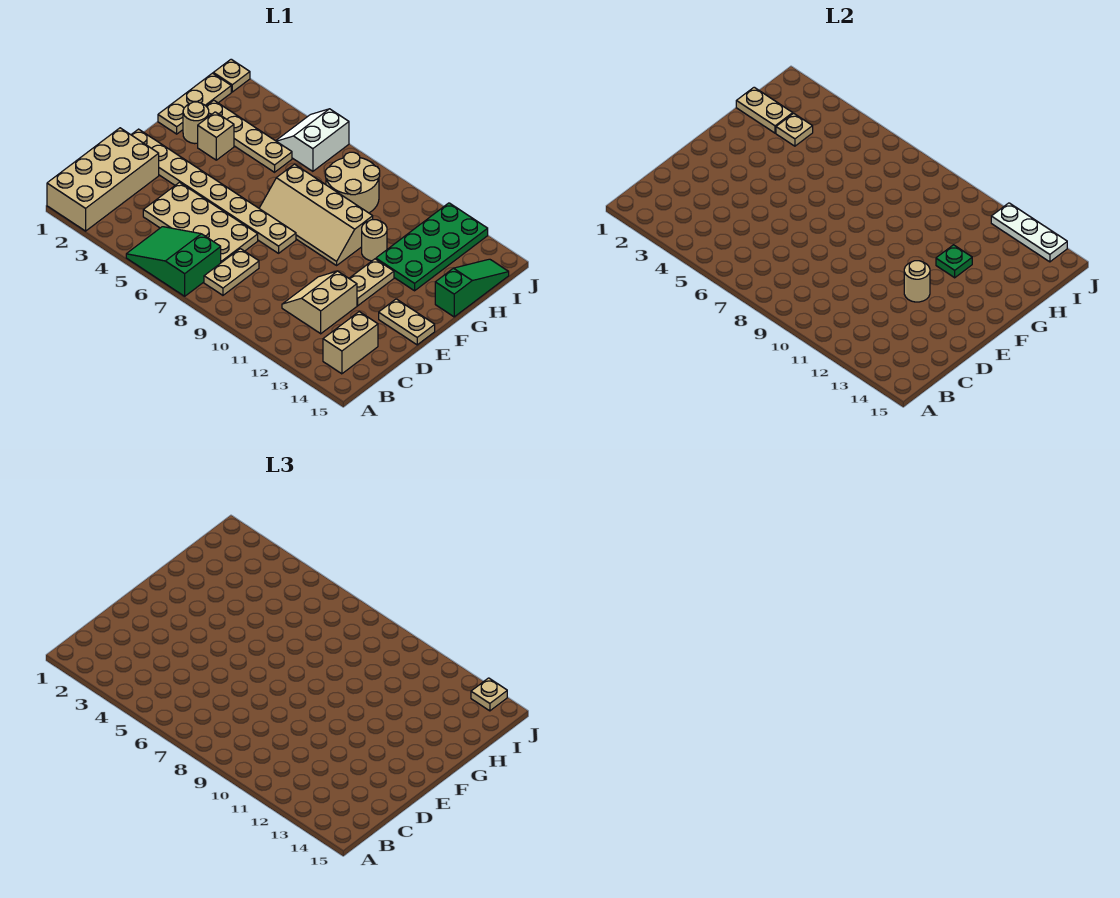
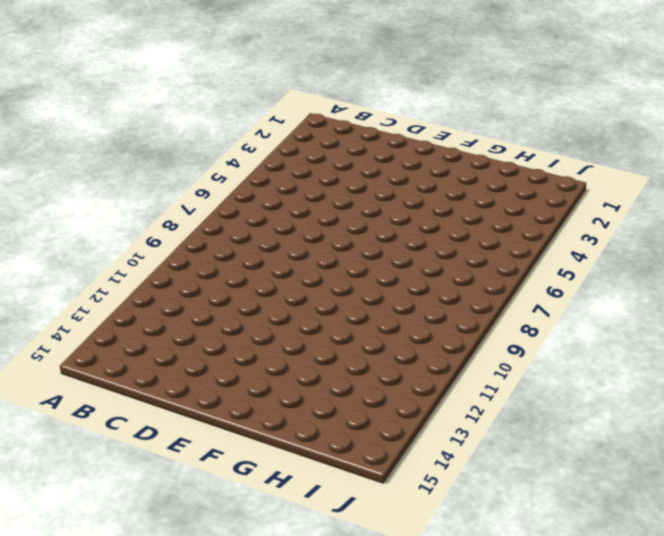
none -> tan 2x4 brick [47,128,159,231]
none -> green 2x3 slope [126,227,221,296]
none -> tan 1x2 plate [204,249,259,295]

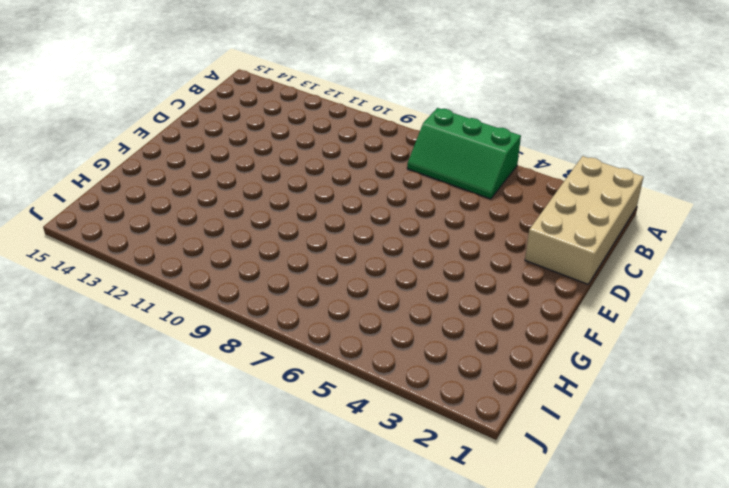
green 2x3 slope [407,108,521,199] -> green 2x3 slope turned to [126,227,221,296]
none -> tan 1x2 plate [204,249,259,295]
none -> tan 1x2 brick [323,312,378,374]
none -> tan 2x4 plate [143,182,258,263]

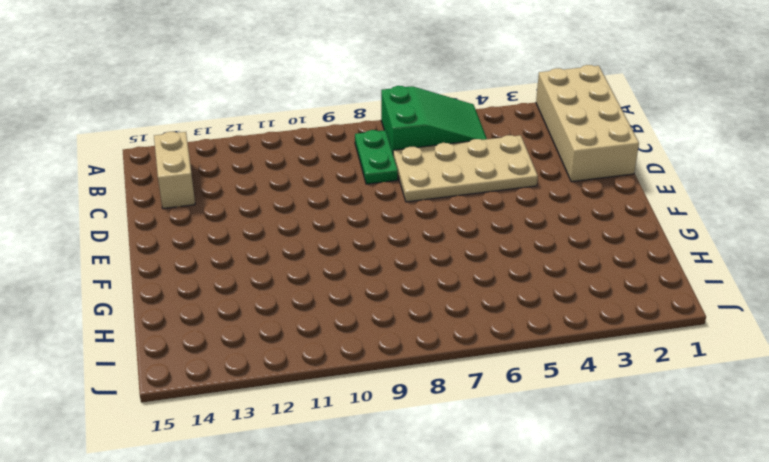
green 1x2 plate [355,130,398,184] -> tan 1x2 plate [204,249,259,295]
none -> tan 2x2 slope [282,271,357,334]
none -> tan 1x8 plate [131,129,296,253]
none -> tan 1x2 plate [349,259,394,306]

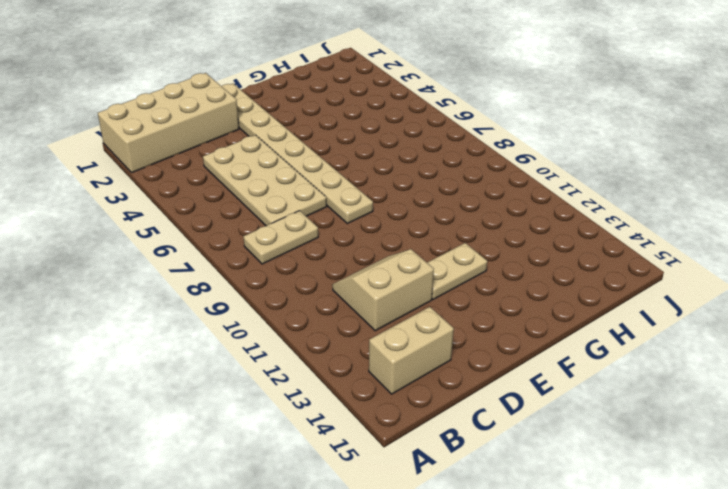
none -> green 2x3 slope [126,227,221,296]
none -> tan 1x2 plate [379,299,435,345]
none -> tan 2x4 slope [259,164,373,265]

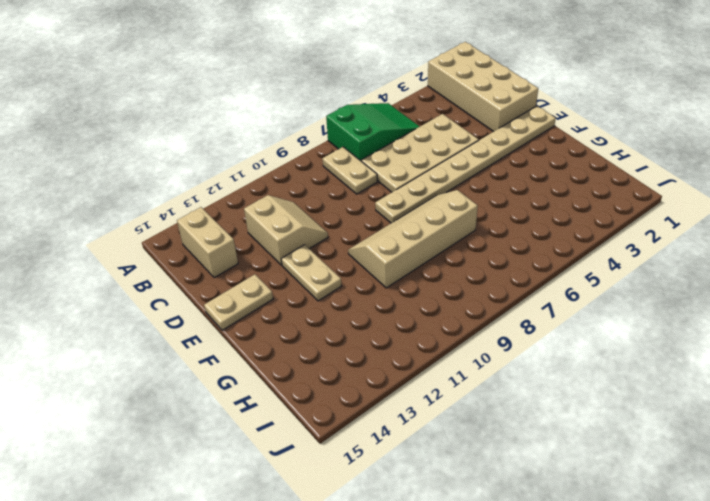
none -> tan 1x3 plate [158,73,231,134]
none -> tan 1x1 round brick [183,102,209,144]
none -> tan 1x1 brick [198,112,234,160]

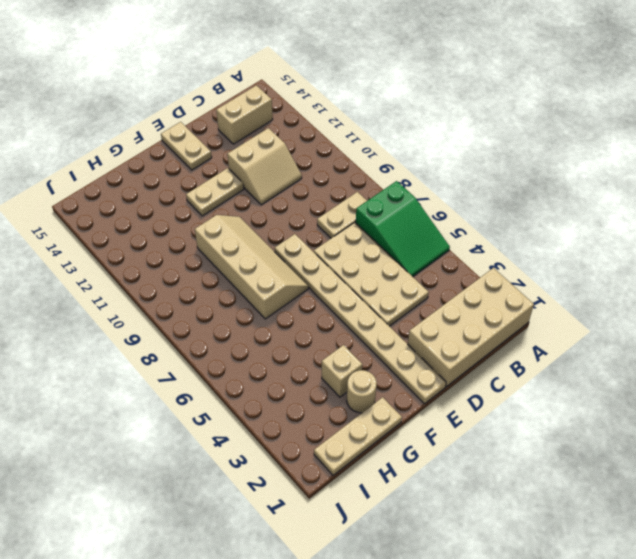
none -> tan 1x1 round brick [362,220,387,261]
none -> green 2x4 plate [376,203,488,291]
none -> green 1x3 slope [435,259,509,317]

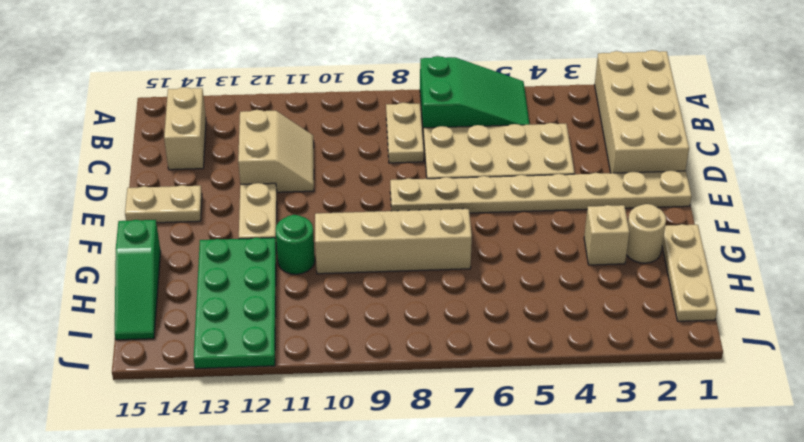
green 1x1 round brick [276,215,315,274] -> tan 1x1 round brick [362,220,387,261]
none -> tan 1x4 plate [206,100,292,172]
none -> tan 2x2 round brick [325,152,380,213]
none -> white 2x2 slope [276,109,349,171]

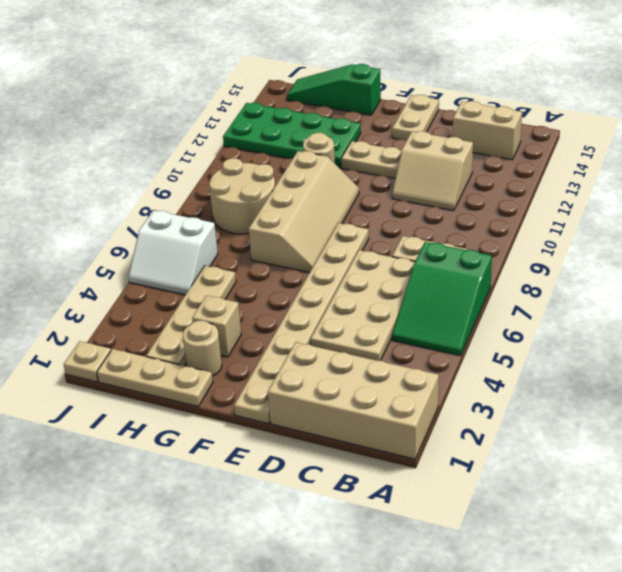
none -> tan 1x1 round brick [904,261,930,302]
none -> green 1x1 plate [936,245,972,278]
none -> tan 1x2 plate [736,87,793,133]

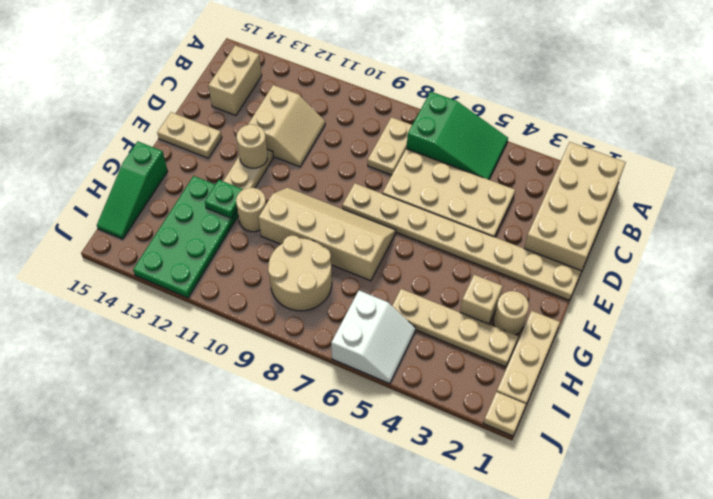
none -> tan 1x2 plate [736,87,793,133]
none -> tan 1x1 plate [776,113,813,146]
none -> white 1x3 plate [991,203,1067,262]

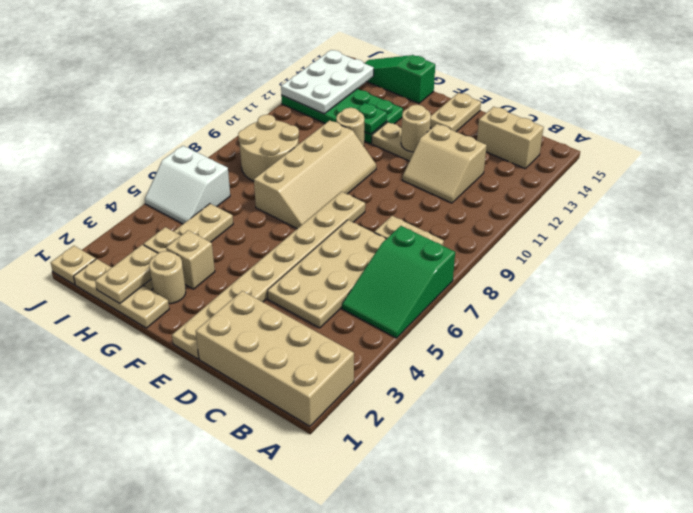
white 2x3 plate [281,50,374,114] -> white 1x3 plate [991,203,1067,262]
none -> tan 1x1 plate [471,678,507,711]

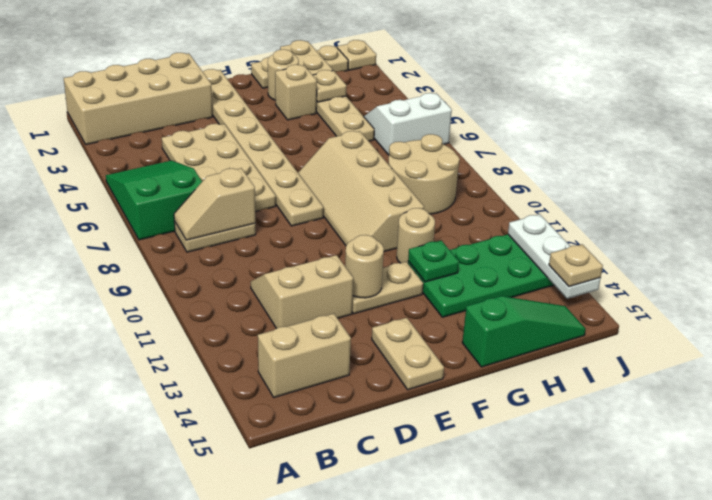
tan 1x2 slope [174,168,255,240] -> none

